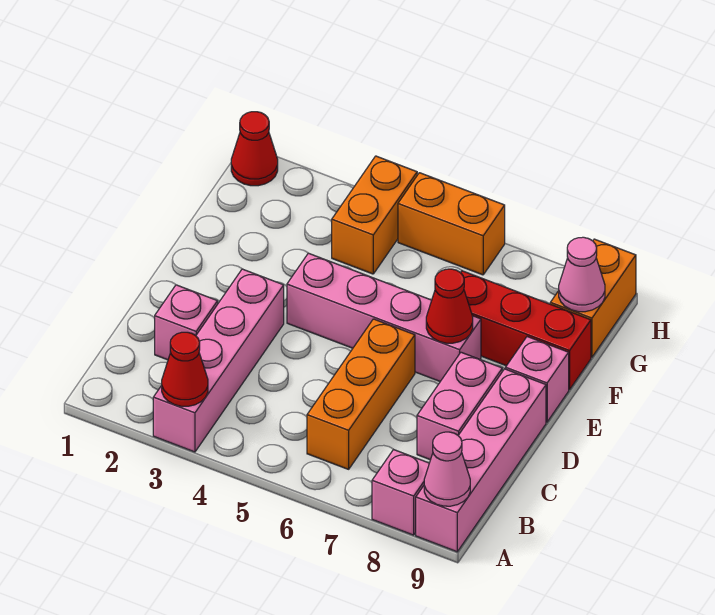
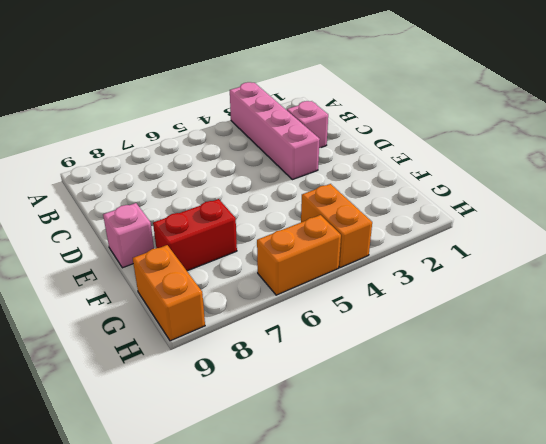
red 1x2 brick [153,199,237,271] -> red 1x3 brick [461,271,591,390]
none -> pink 1x1 brick [372,449,429,535]
none -> pink 1x4 brick [416,369,546,552]
none -> orange 1x3 brick [307,319,415,469]

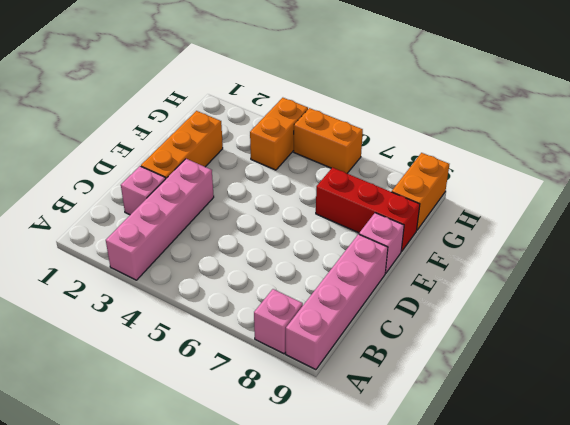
orange 1x3 brick [141,111,223,178] -> orange 1x3 brick moved to [307,319,415,469]
none -> pink 1x2 brick [417,352,502,460]
none -> pink 1x4 brick [287,253,481,381]
none -> red 1x1 cone [231,112,278,186]

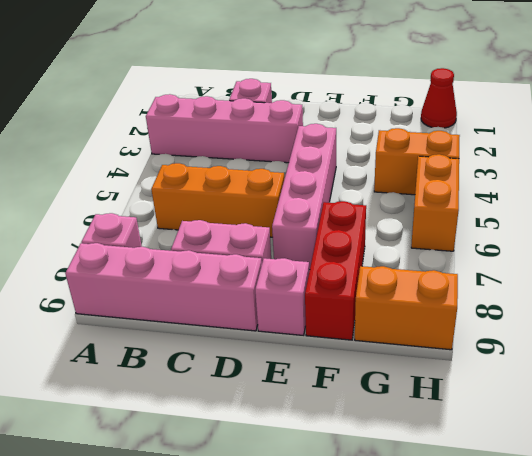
none -> red 1x1 cone [162,332,208,406]
none -> pink 1x1 cone [424,432,470,506]
none -> red 1x1 cone [426,269,473,343]

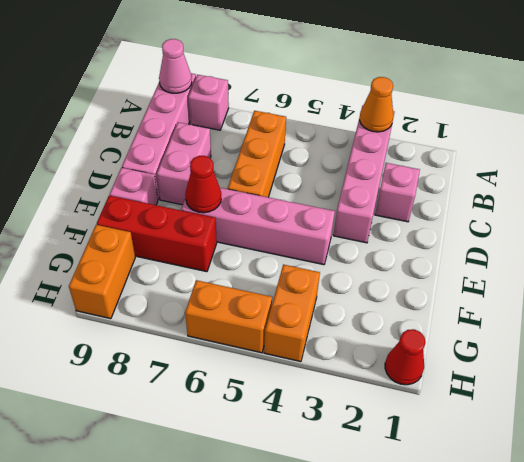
orange 1x1 cone [360,77,393,132] -> red 1x1 cone [162,332,208,406]
none -> pink 1x1 cone [559,237,605,312]

